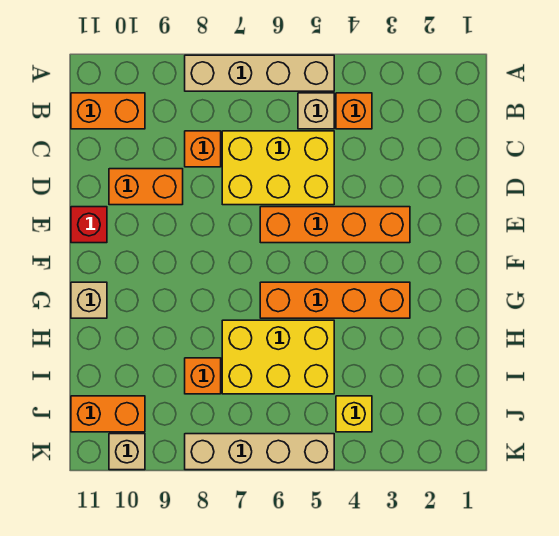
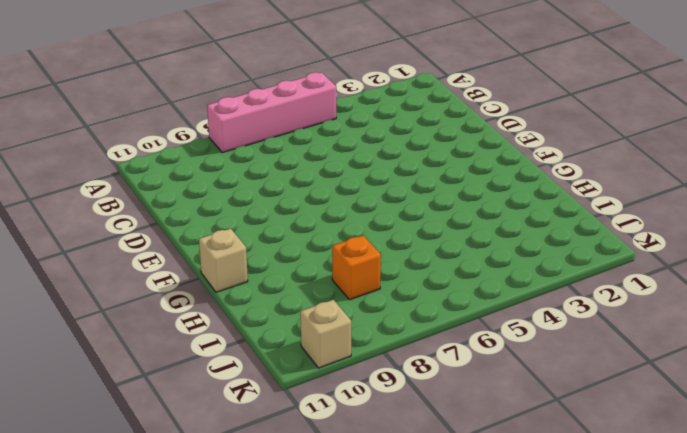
pink 1x4 brick [207,72,336,153] -> tan 1x4 brick [185,55,334,91]
none -> orange 1x1 brick [336,93,372,129]
none -> tan 1x1 brick [298,93,334,129]
none -> orange 1x2 brick [71,93,145,129]

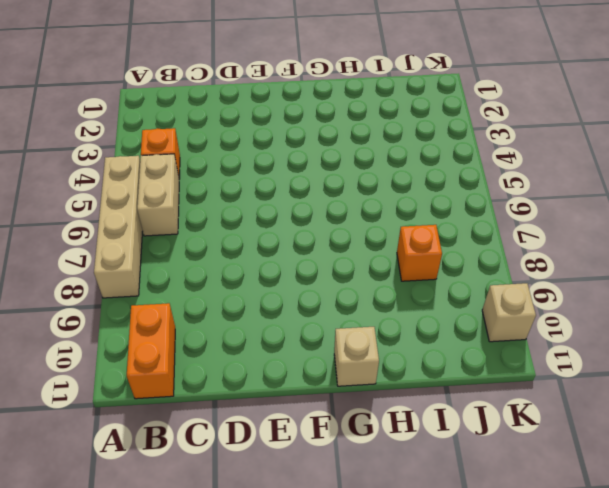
tan 1x2 brick [137,154,179,236] -> tan 1x1 brick [298,93,334,129]
none -> yellow 2x3 brick [222,131,334,205]
none -> orange 1x1 brick [185,131,221,167]
none -> orange 1x2 brick [109,169,183,205]

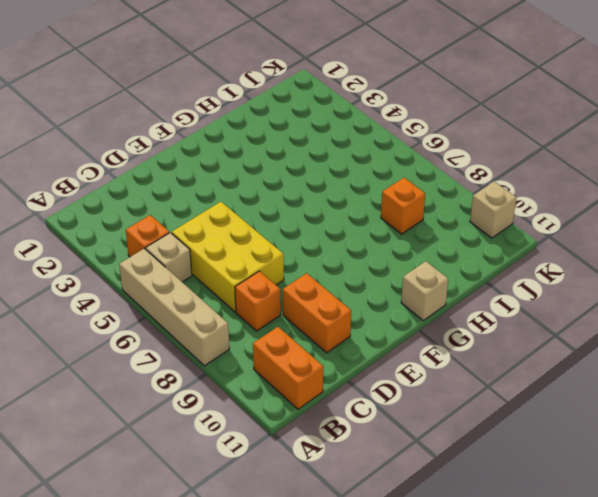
none -> orange 1x4 brick [260,207,410,243]
none -> red 1x1 brick [71,207,107,243]
none -> orange 1x4 brick [260,282,410,318]

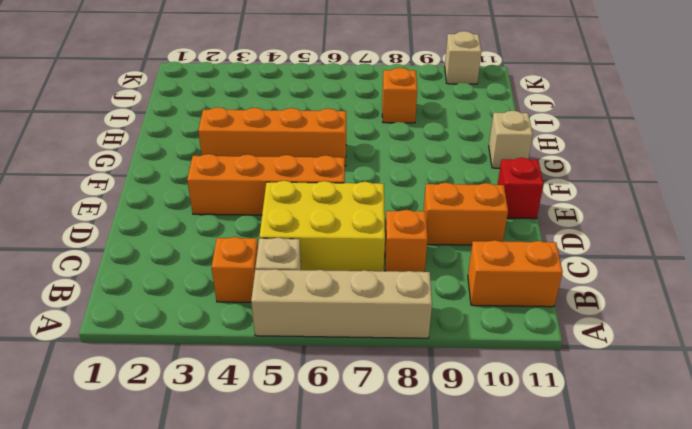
none -> yellow 2x3 brick [222,320,334,394]
none -> yellow 1x1 brick [336,396,372,432]
none -> orange 1x2 brick [71,396,145,432]

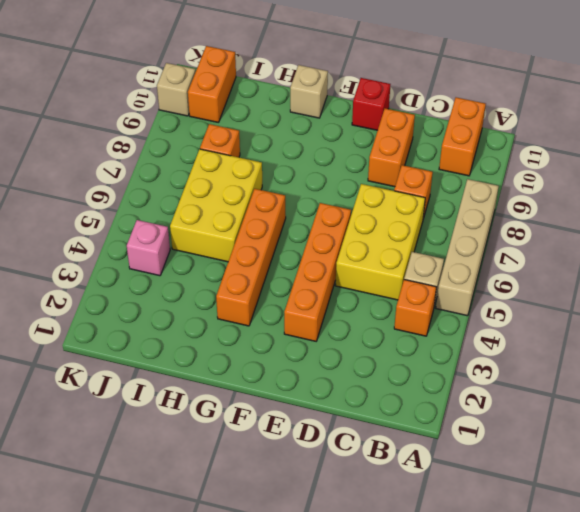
pink 1x1 brick [127,220,170,276] -> yellow 1x1 brick [336,396,372,432]
none -> tan 1x4 brick [185,434,334,470]

